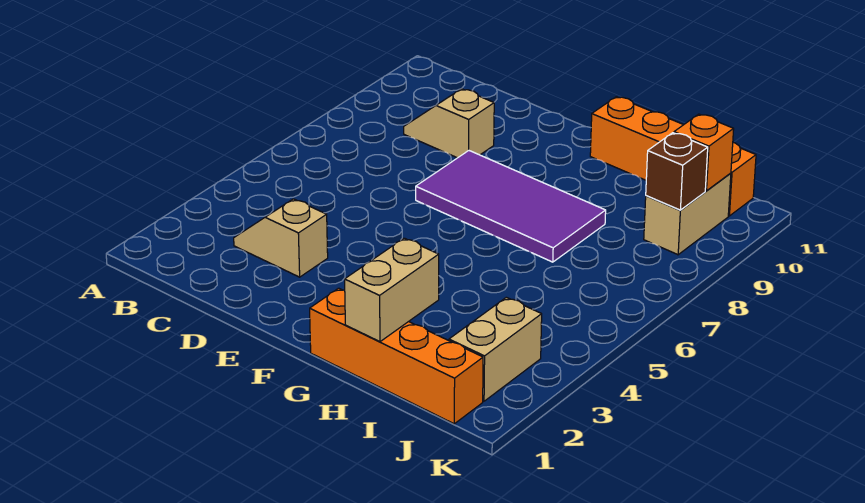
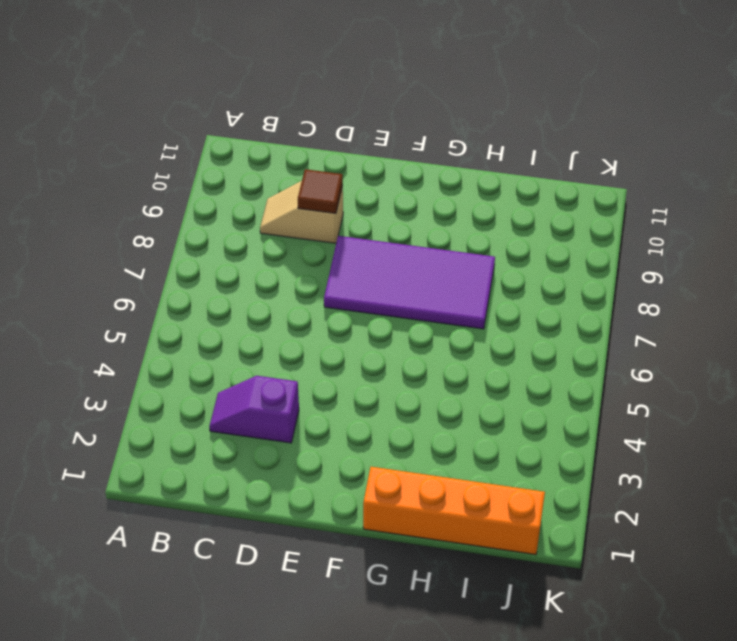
purple 1x2 slope [209,376,299,443] -> tan 1x2 slope [234,199,328,277]
brown 1x1 tile [298,169,343,214] -> none
none -> orange 1x4 brick [590,97,756,216]
none -> tan 1x2 brick [449,297,542,401]

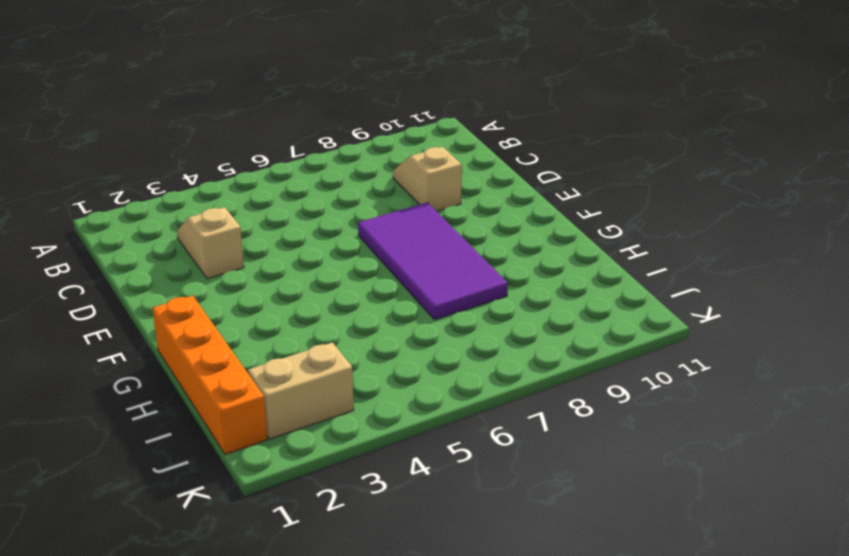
none -> orange 1x4 brick [590,97,756,216]
none -> tan 1x2 brick [644,173,731,255]

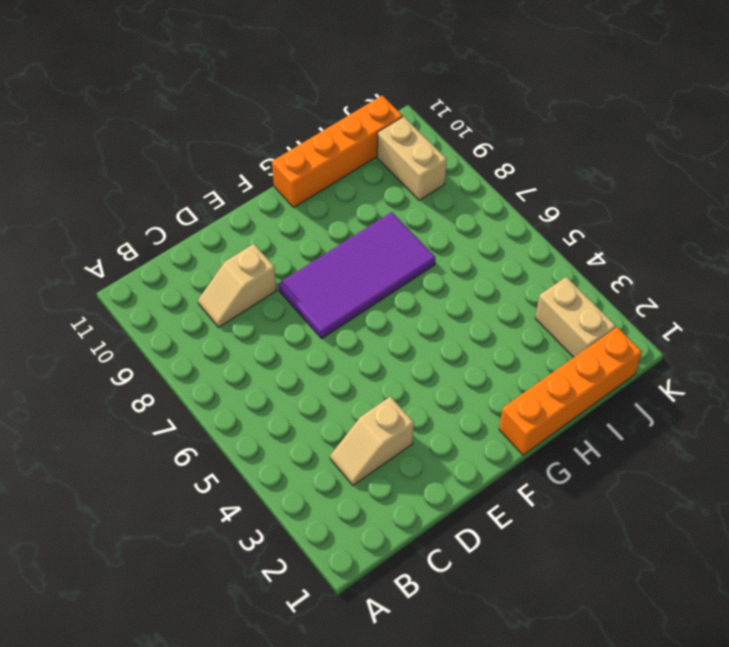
none -> tan 1x2 brick [345,238,439,342]
none -> brown 1x1 brick [646,133,708,210]

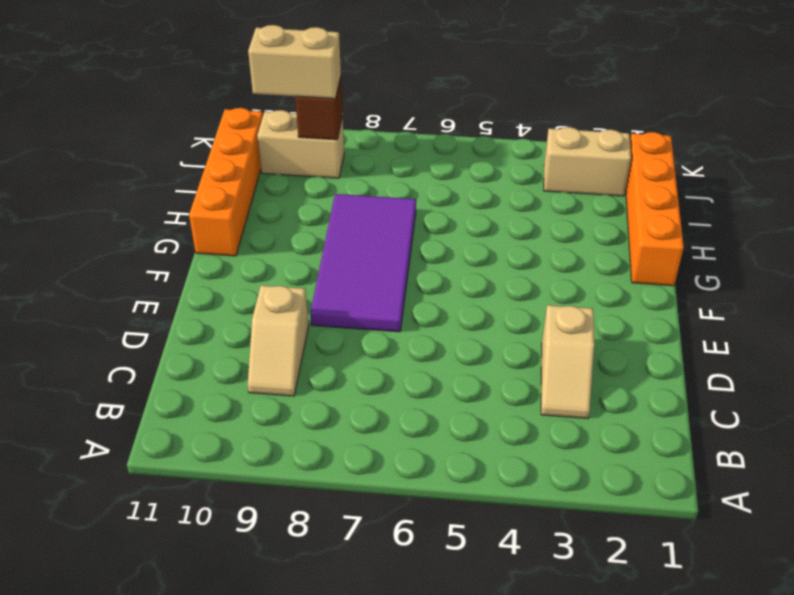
tan 1x2 brick [248,25,341,99] -> tan 1x2 brick moved to [345,238,439,342]
none -> orange 1x1 brick [674,114,734,191]

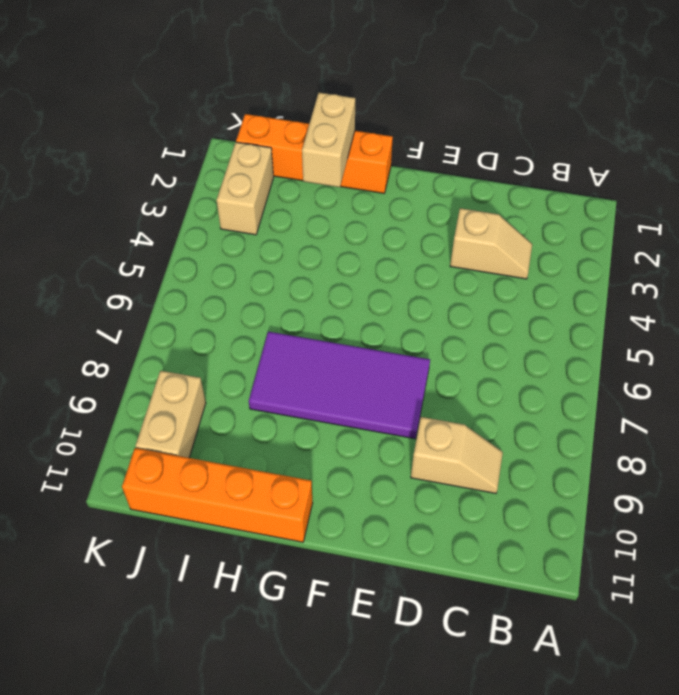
none -> brown 1x1 brick [646,133,708,210]
none -> orange 1x1 brick [674,114,734,191]

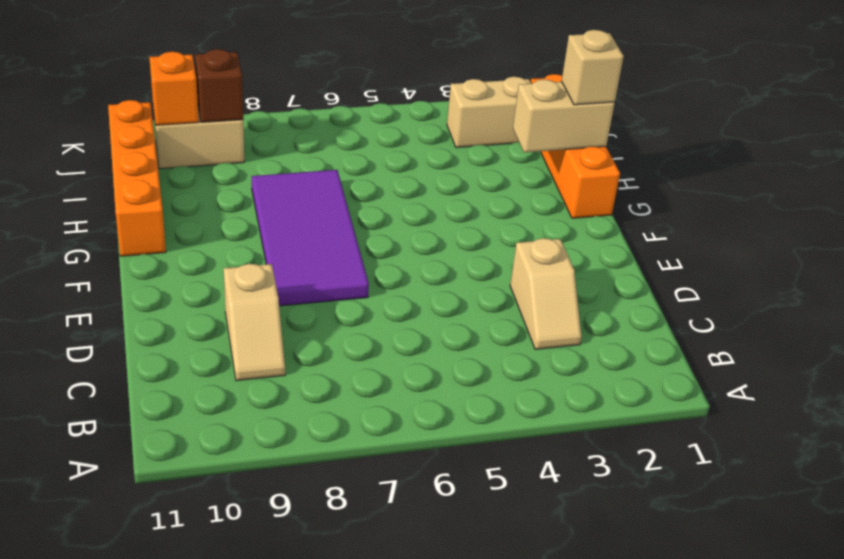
tan 1x1 brick [561,30,624,105] -> none

